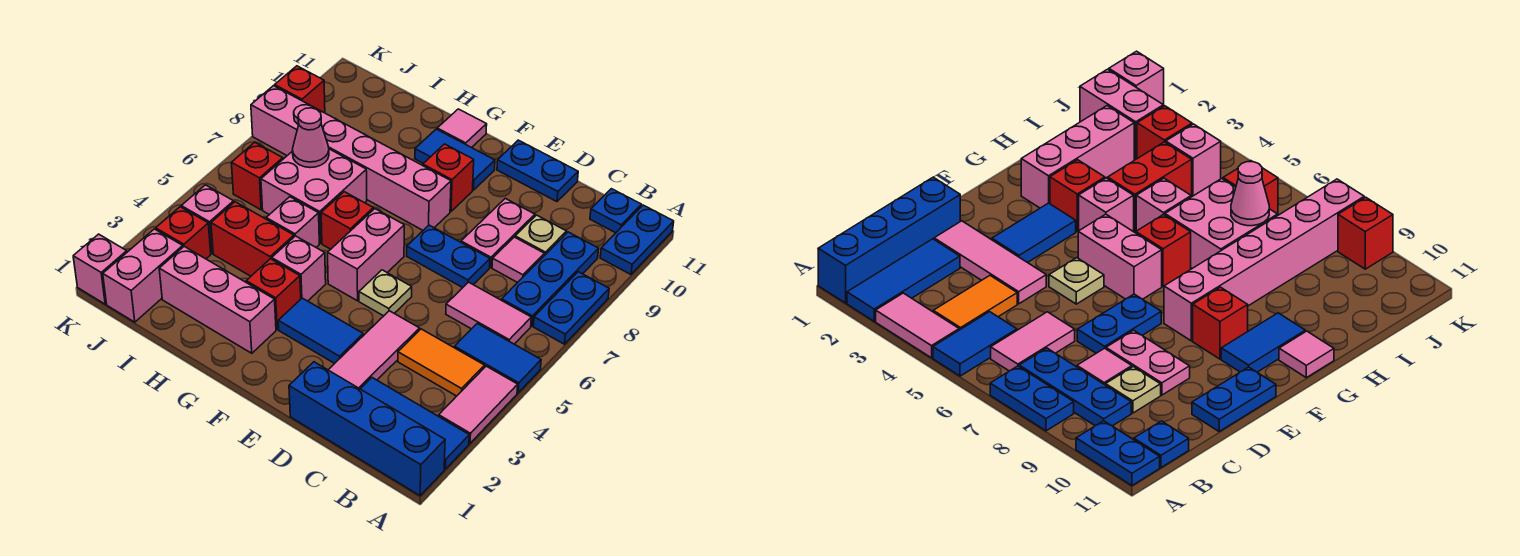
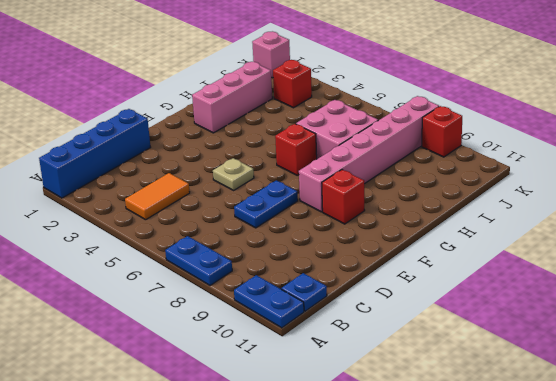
none -> blue 1x3 tile [361,378,469,469]
none -> pink 1x2 tile [439,366,518,443]
none -> blue 1x2 tile [454,324,541,393]
none -> pink 1x2 tile [446,282,531,344]

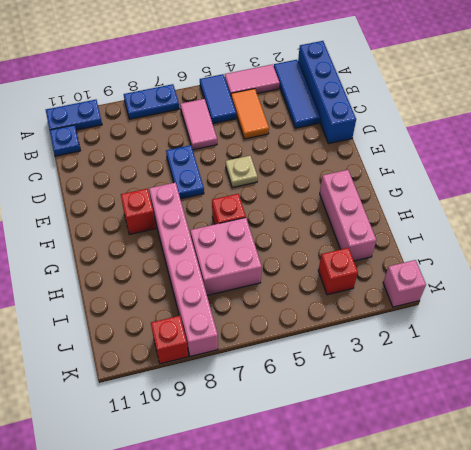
none -> blue 1x3 plate [502,232,599,326]
none -> pink 1x1 tile [492,237,544,283]
none -> tan 1x1 plate [515,215,567,256]
none -> pink 1x3 tile [328,311,420,389]

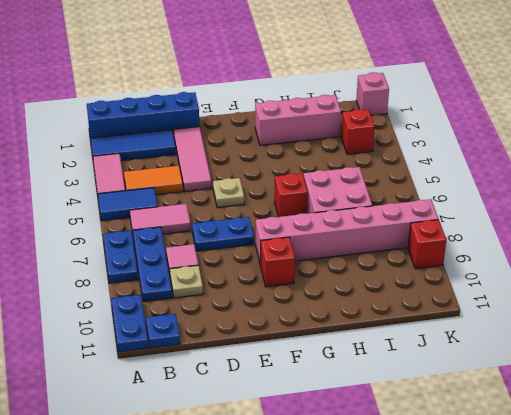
none -> pink 1x2 plate [461,198,535,268]
none -> blue 1x2 plate [497,140,578,202]
none -> blue 1x2 tile [278,298,363,364]
none -> pink 1x2 brick [328,209,404,301]

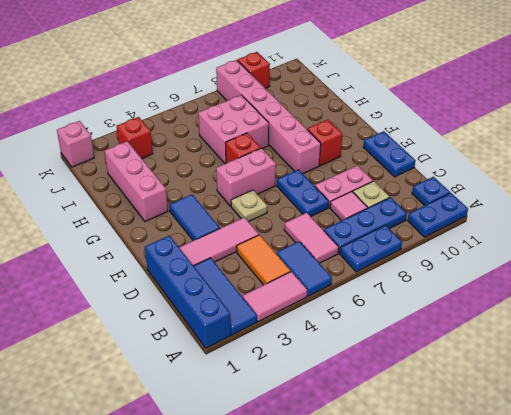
none -> blue 1x2 tile [415,129,495,190]
none -> red 1x1 brick [246,259,301,329]
none -> pink 1x1 brick [272,236,326,301]
none -> pink 1x1 tile [437,109,487,148]

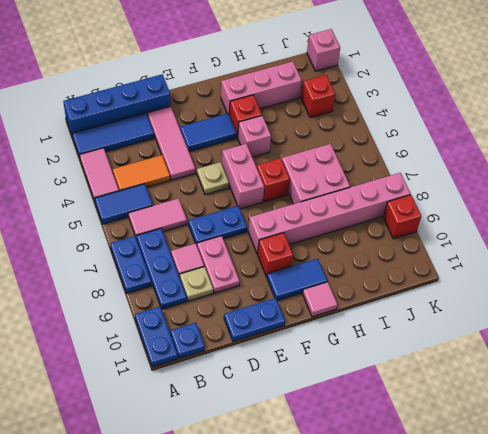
none -> red 1x2 brick [211,202,294,276]
none -> pink 1x1 brick [266,197,319,247]
none -> pink 1x2 brick [103,229,183,322]
none -> pink 1x1 brick [181,185,234,254]

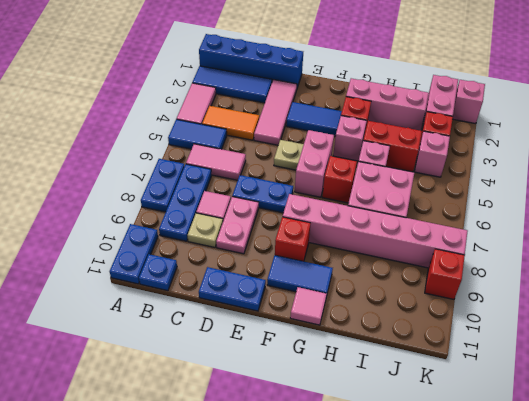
none -> red 1x1 brick [231,142,283,210]
none -> pink 1x1 cone [293,108,329,168]

